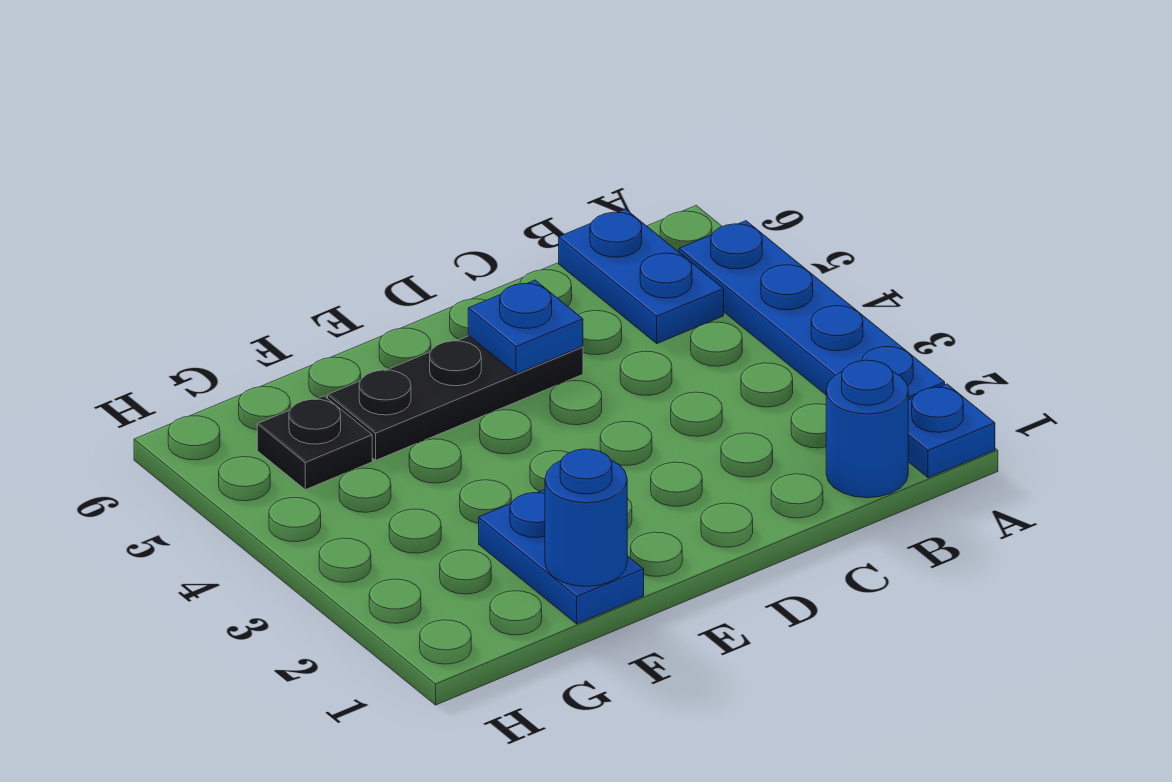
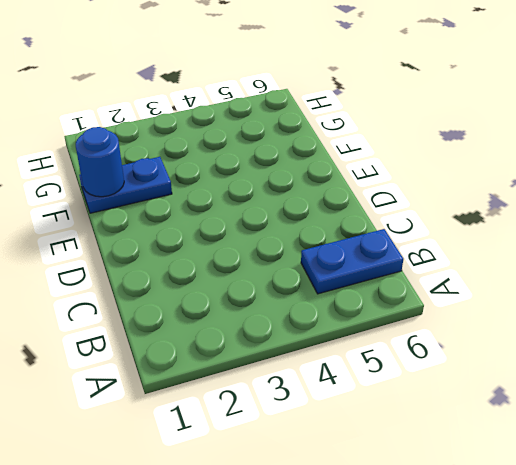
none -> blue 1x1 plate [908,384,995,478]
none -> blue 1x4 plate [679,221,945,400]

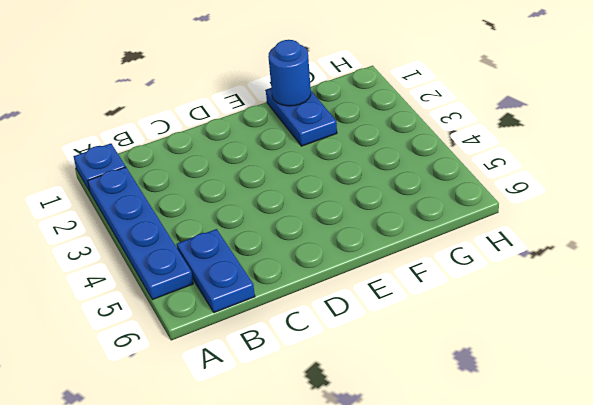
none -> blue 1x1 round brick [826,360,908,498]
none -> black 1x3 plate [328,336,583,460]

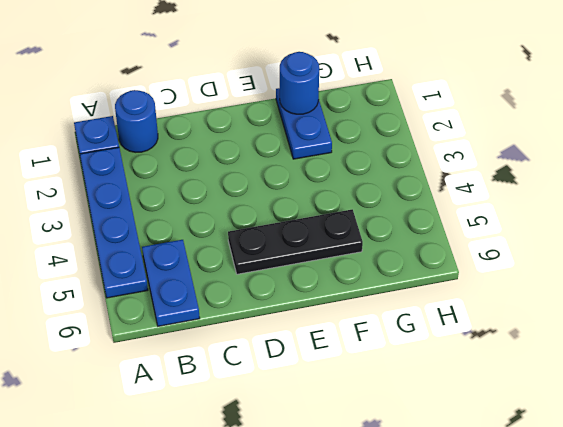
none -> black 1x1 plate [257,396,372,490]
none -> blue 1x1 plate [468,280,583,374]

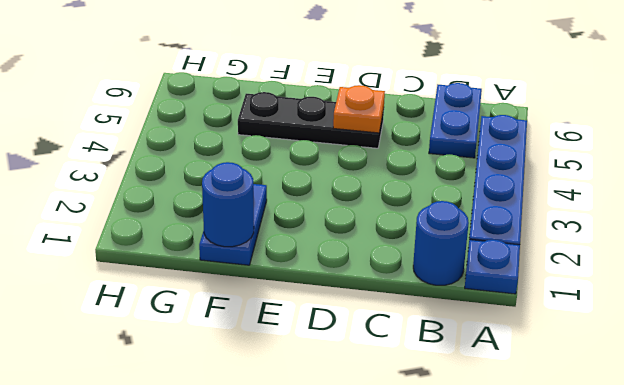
orange 1x1 plate [333,85,385,133] -> blue 1x1 plate [468,280,583,374]
none -> black 1x1 plate [257,396,372,490]

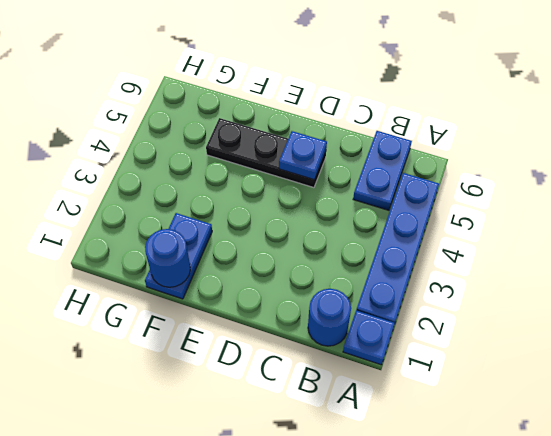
none -> black 1x1 plate [257,396,372,490]

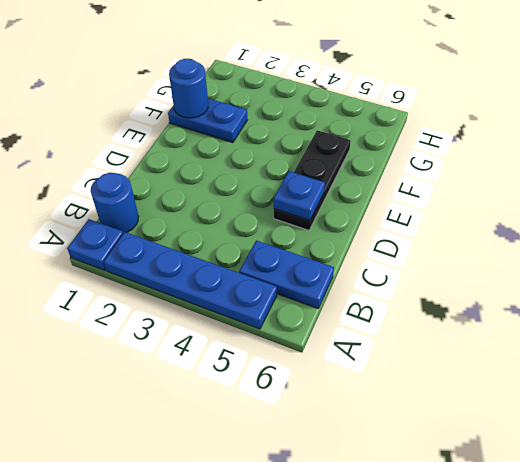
none -> black 1x1 plate [257,396,372,490]

